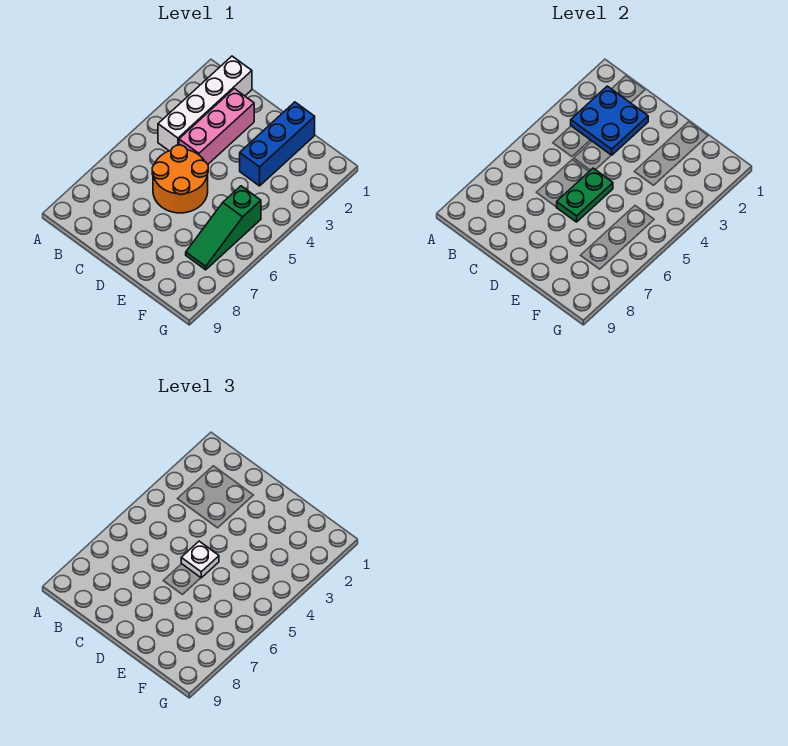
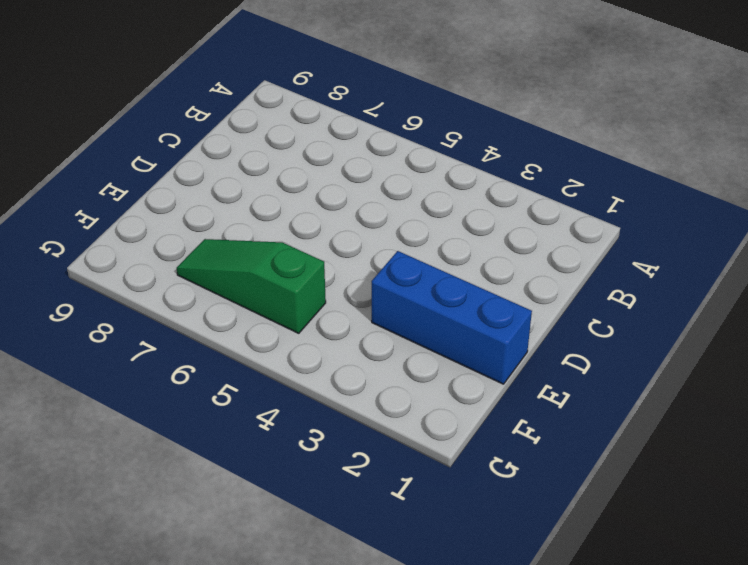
none -> white 1x4 brick [158,56,252,151]
none -> pink 1x3 brick [179,89,254,164]

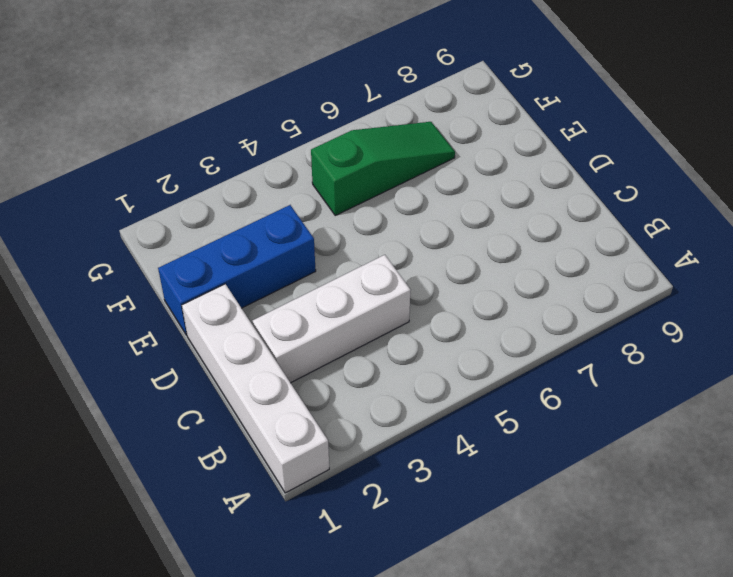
white 1x4 brick [182,284,329,493] -> white 1x4 brick turned to [158,56,252,151]
white 1x3 brick [253,255,411,383] -> pink 1x3 brick [179,89,254,164]
none -> orange 2x2 round brick [152,145,208,213]
none -> blue 2x2 plate [571,86,648,155]

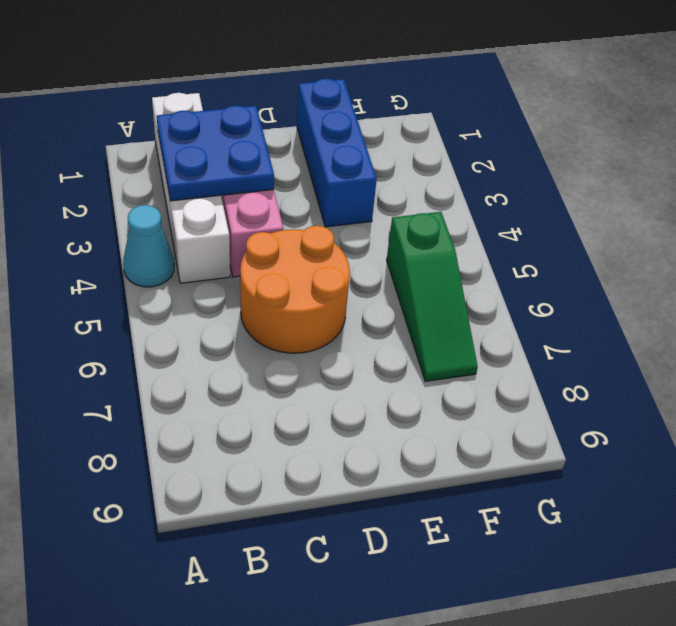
cyan 1x1 cone [123,205,174,287] -> none
none -> green 1x2 plate [557,168,613,222]
none -> white 1x1 plate [181,541,219,578]

